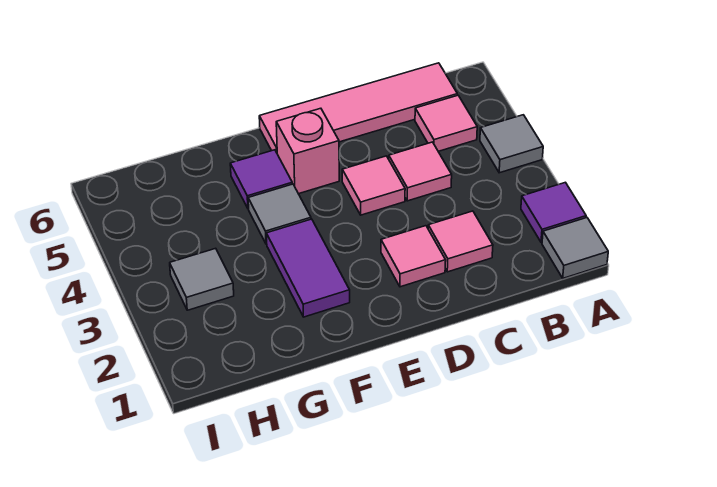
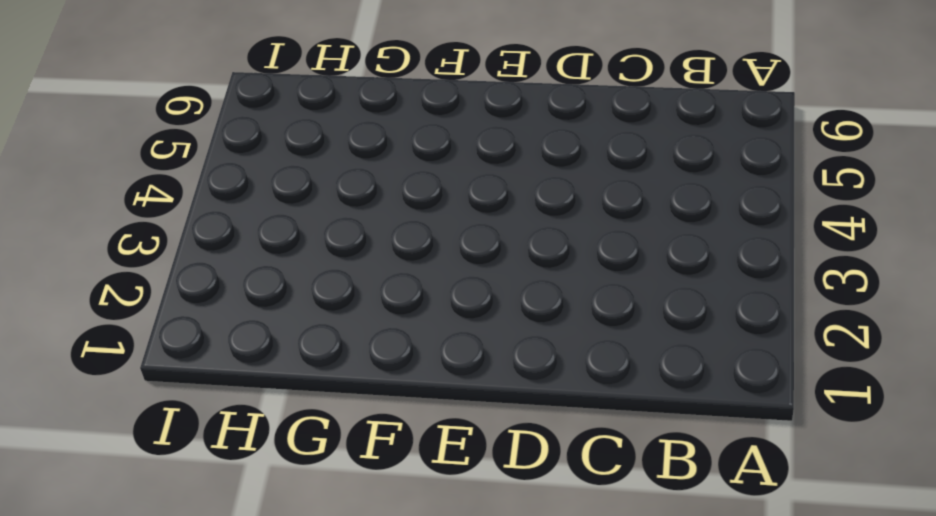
none -> grey 1x1 tile [542,218,608,278]
none -> purple 1x1 tile [521,182,586,242]
none -> grey 1x1 tile [480,115,543,173]

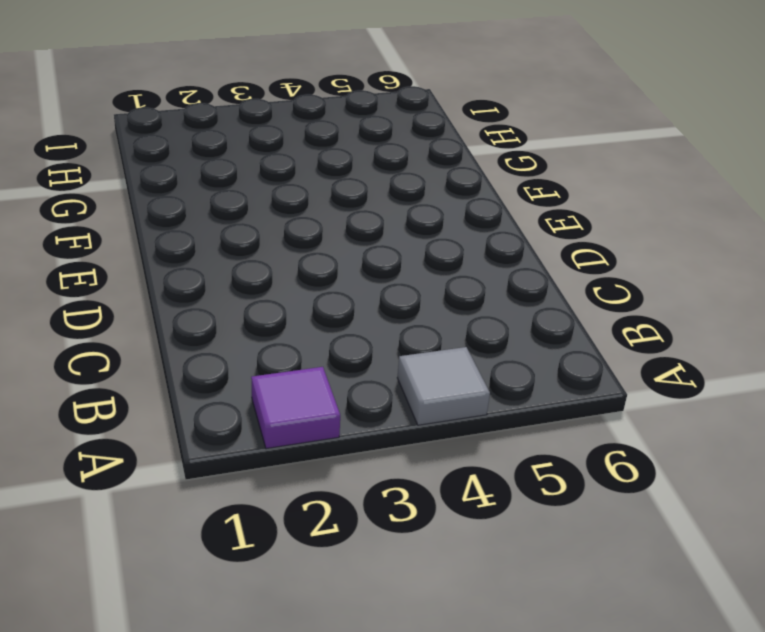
none -> grey 1x1 tile [542,218,608,278]
none -> pink 1x1 tile [415,95,477,151]
none -> pink 1x4 tile [259,63,457,152]

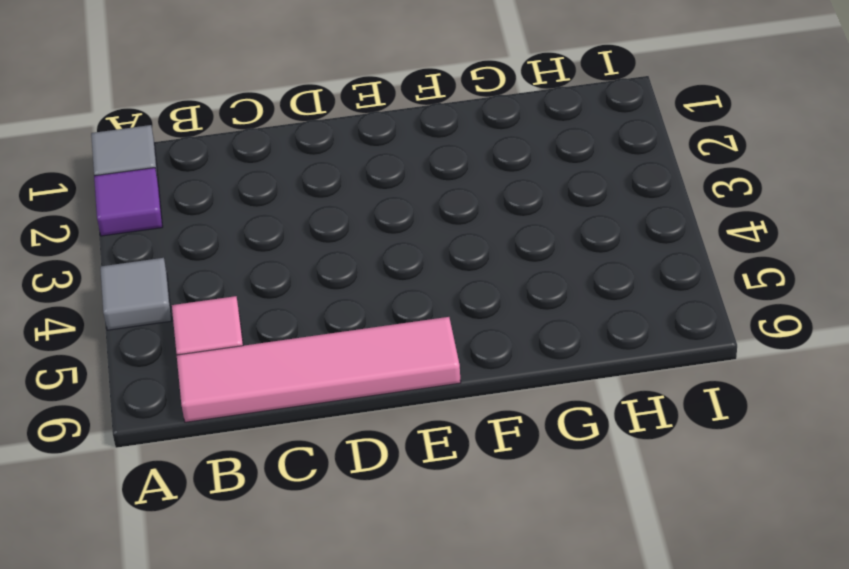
none -> pink 1x1 tile [428,211,493,272]
none -> pink 1x1 tile [389,142,452,201]
none -> pink 1x1 tile [381,226,446,287]

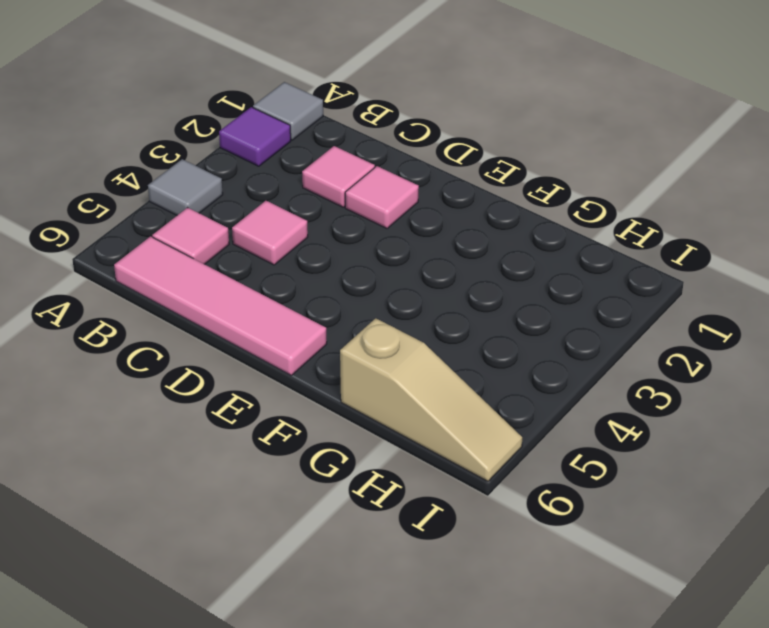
tan 1x3 slope [340,318,522,481] -> none
none -> pink 1x1 tile [342,156,405,215]
none -> pink 1x1 brick [276,108,339,194]
none -> purple 1x2 tile [266,219,350,317]

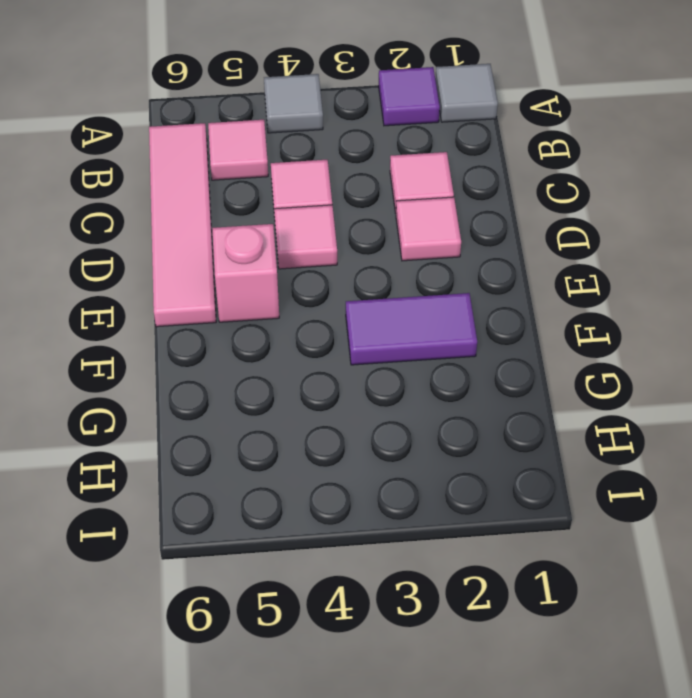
none -> grey 1x1 tile [248,184,311,244]
none -> purple 1x1 tile [230,150,292,209]
none -> grey 1x1 tile [170,248,234,310]

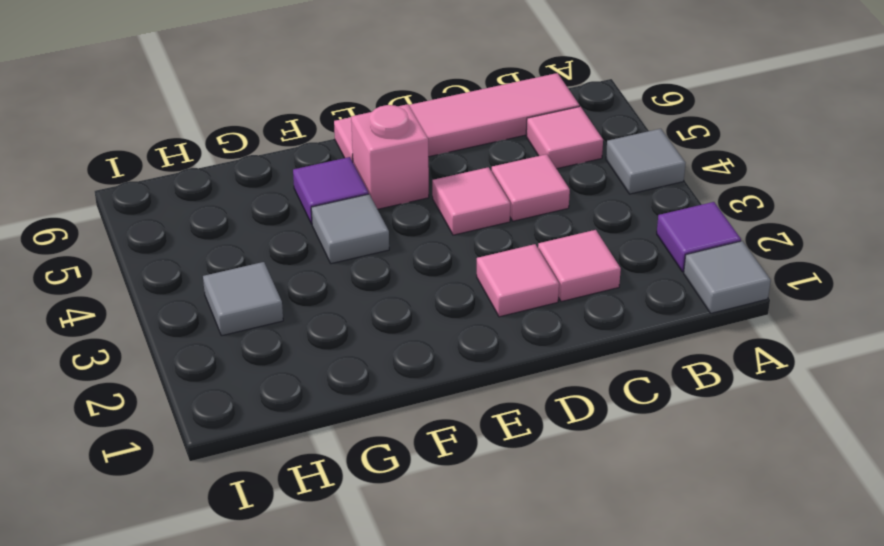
none -> purple 1x2 tile [266,219,350,317]

